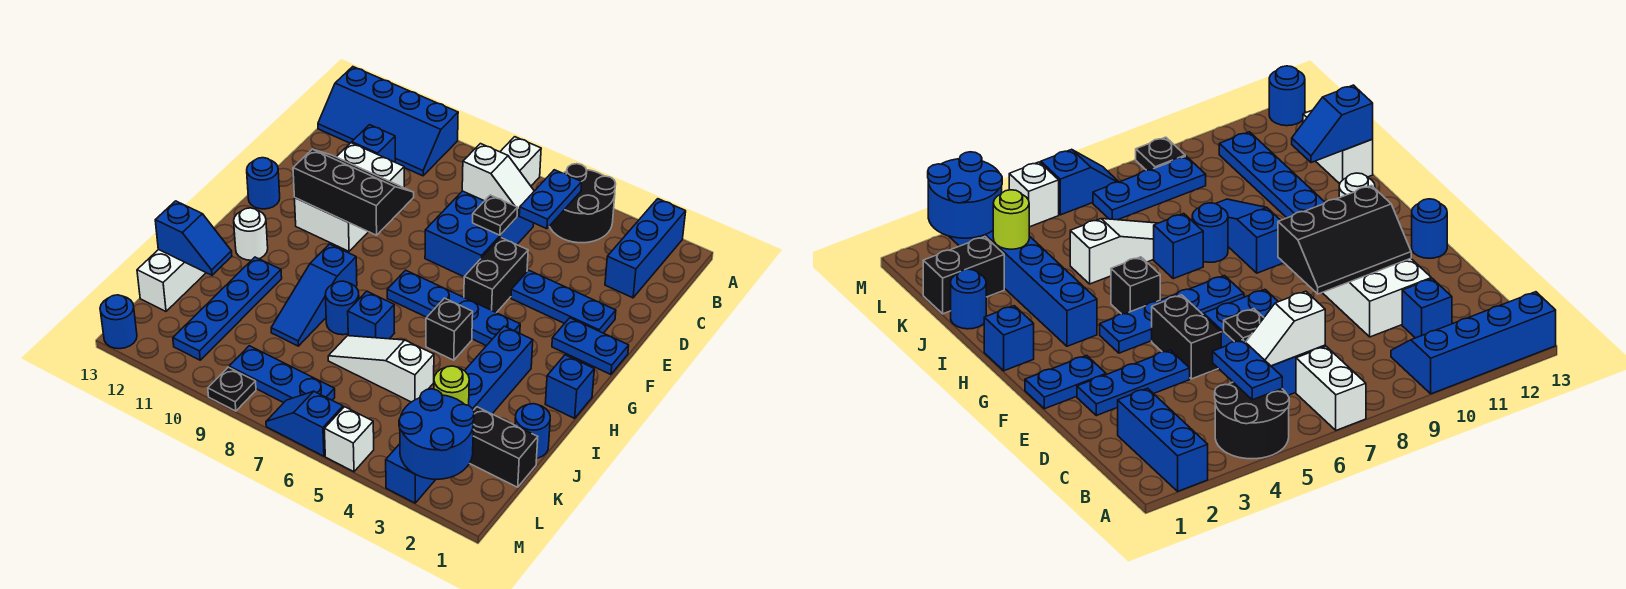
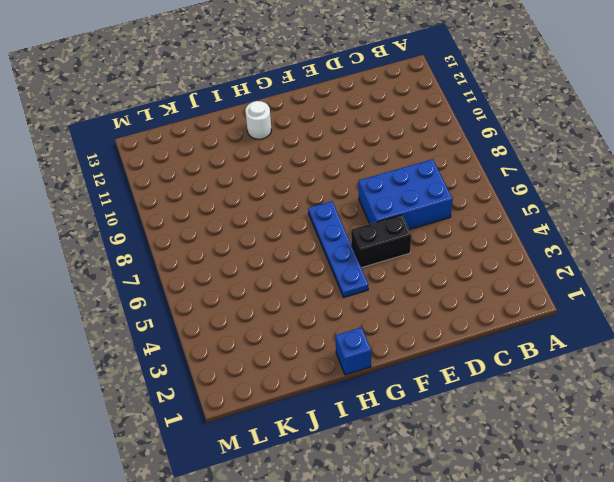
none -> blue 1x3 brick [605,199,686,298]
none -> black 2x2 round brick [549,164,616,243]
none -> white 1x2 brick [500,137,541,186]
none -> blue 2x4 slope [318,67,458,176]

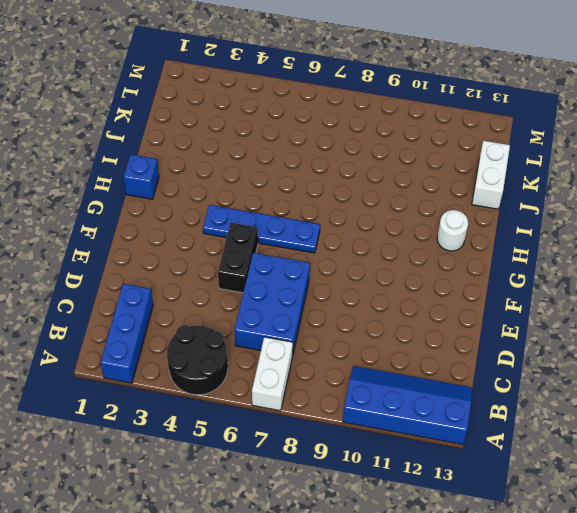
none -> blue 1x1 brick [352,125,395,162]
none -> white 2x3 brick [294,143,404,251]
none -> blue 1x3 plate [511,270,616,333]
none -> blue 1x2 plate [552,318,629,375]

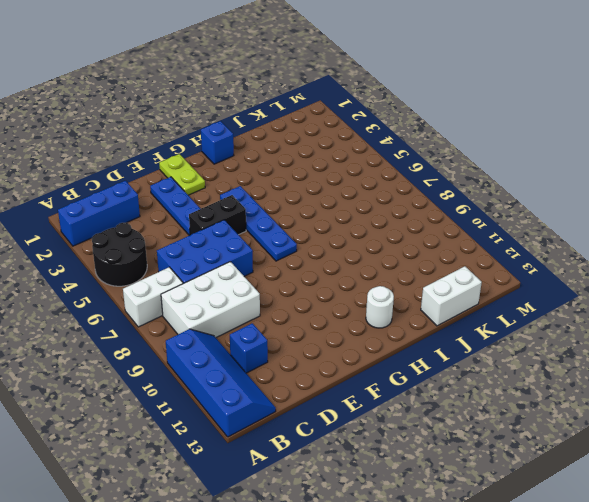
white 2x3 brick [161,262,260,337] -> white 2x3 brick moved to [294,143,404,251]
lime 1x2 plate [159,154,205,195] -> blue 1x2 plate [552,318,629,375]
none -> blue 1x1 round brick [247,158,280,209]
none -> blue 1x6 brick [386,326,533,503]
none -> black 1x1 brick [426,298,473,360]
none -> blue 1x3 slope [271,244,357,346]

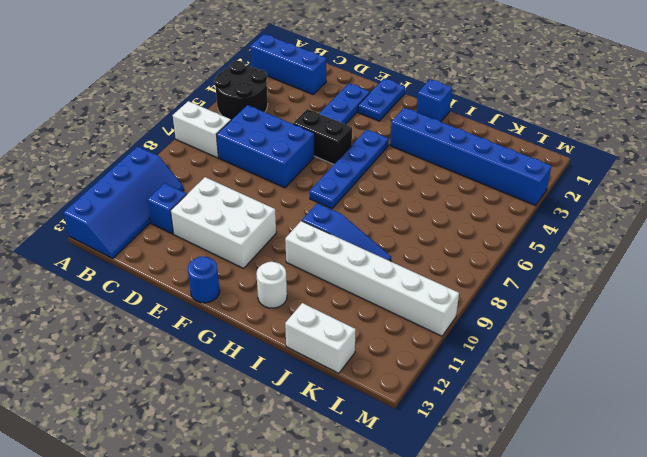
white 1x6 brick [285,221,459,336] -> none
none -> black 1x1 brick [426,298,473,360]
none -> blue 1x1 brick [348,291,394,339]
none -> blue 1x1 round brick [325,281,359,335]
none -> blue 1x4 plate [173,257,282,360]

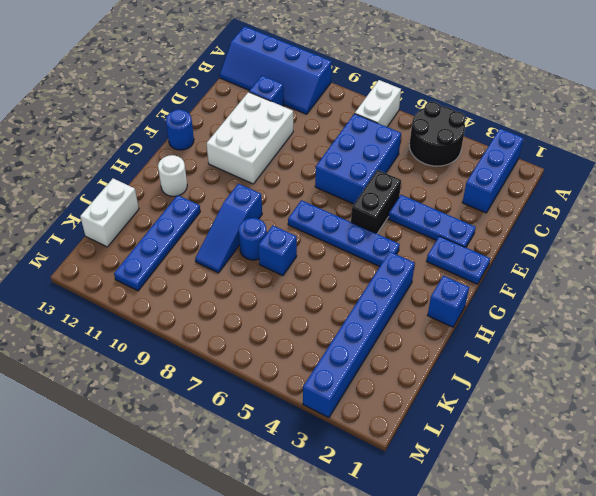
none -> black 1x1 brick [426,298,473,360]
none -> blue 1x1 round brick [515,404,550,458]
none -> white 1x3 slope [328,336,434,402]
none -> black 1x2 brick [470,407,538,487]

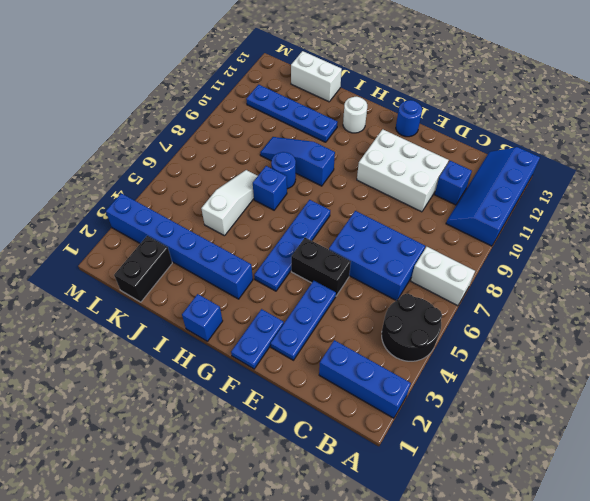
none -> black 1x1 brick [426,298,473,360]
none -> blue 1x1 round brick [515,404,550,458]
none -> blue 1x3 plate [229,346,335,403]
none -> white 1x1 brick [324,407,374,472]

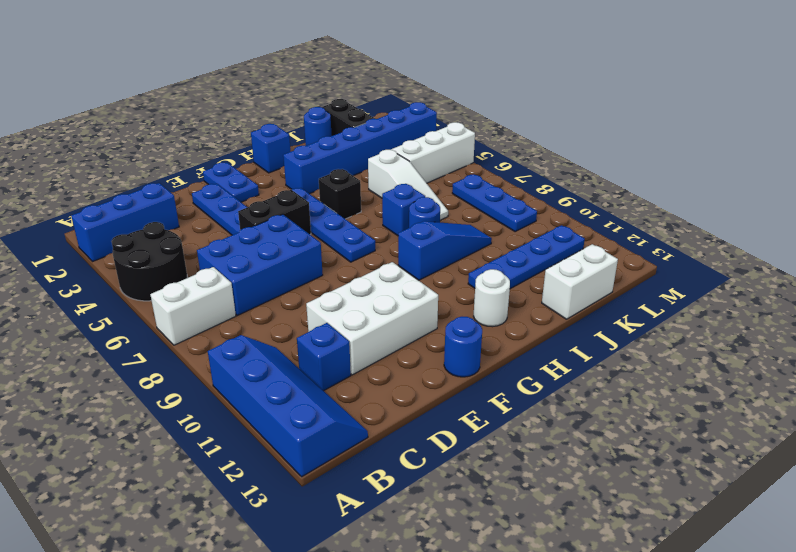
white 1x3 brick [391,122,475,183] -> white 1x1 brick [324,407,374,472]
none -> blue 1x2 slope [266,391,343,456]
none -> black 1x1 plate [208,367,256,411]
none -> blue 1x1 round brick [100,295,137,349]
none -> blue 1x2 plate [519,170,582,229]

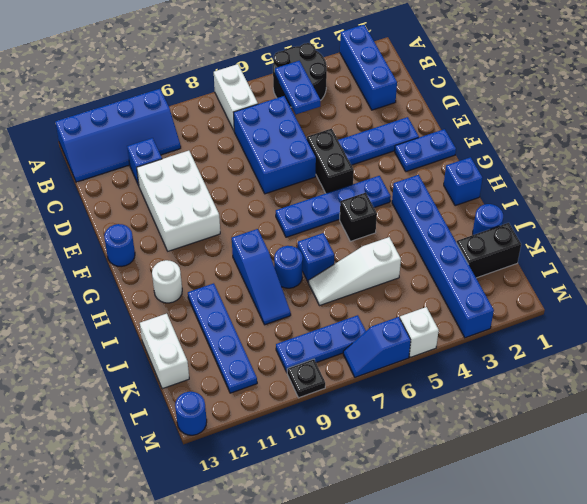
none -> white 1x2 slope [462,144,534,216]
none -> black 1x1 plate [473,195,518,235]
none -> black 2x3 slope [293,149,414,235]
none -> blue 1x2 slope [155,201,232,275]

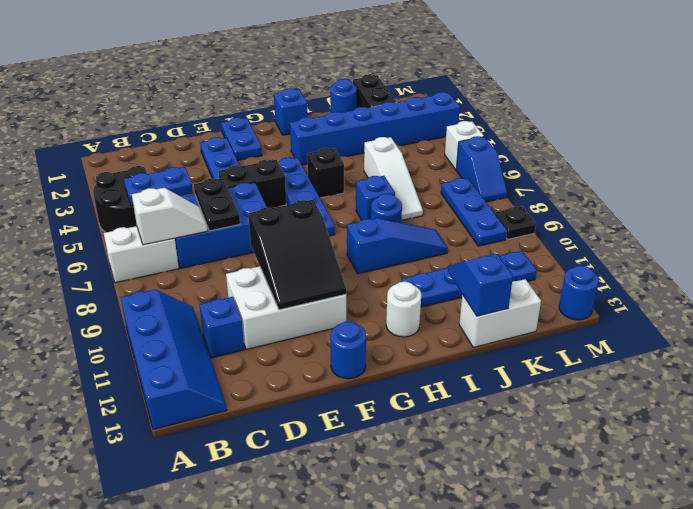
white 1x2 slope [132,188,208,245] -> white 1x2 slope turned to [462,144,534,216]
black 1x2 plate [194,178,240,231] -> black 1x1 plate [473,195,518,235]
black 2x3 slope [248,200,346,310] -> black 2x3 slope turned to [293,149,414,235]
none -> blue 1x3 brick [605,199,686,298]
none -> lime 1x1 round brick [434,366,469,405]
none -> blue 2x2 round brick [399,389,474,479]

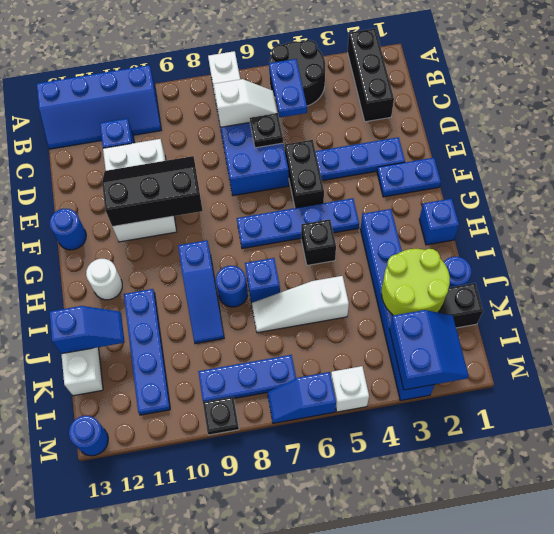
black 1x3 brick [348,28,394,122] -> blue 1x3 brick [605,199,686,298]
lime 2x2 round brick [382,249,450,315] -> lime 1x1 round brick [434,366,469,405]
blue 2x2 slope [389,310,469,390] -> blue 2x2 round brick [399,389,474,479]

